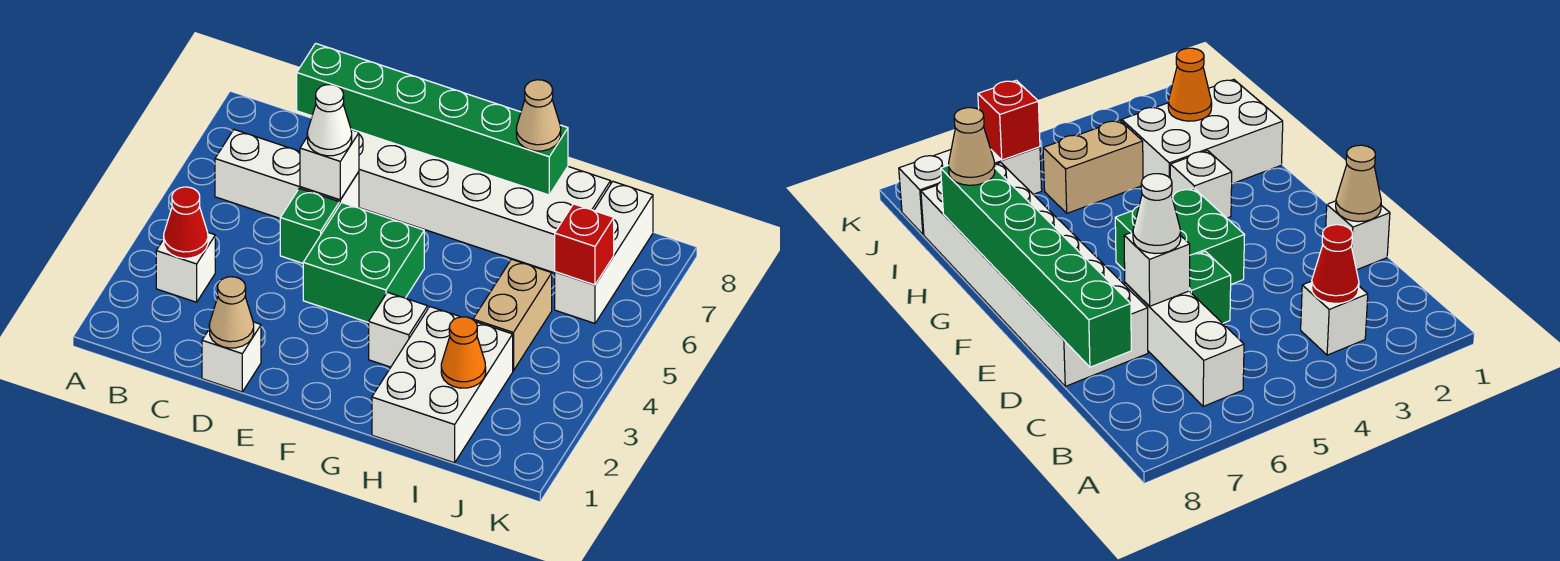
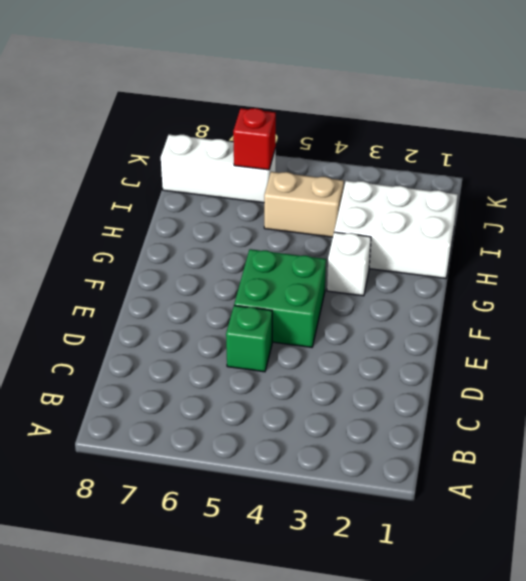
none -> white 1x1 brick [156,233,215,302]
none -> white 1x3 brick [215,130,359,218]
none -> white 1x1 brick [202,322,261,392]

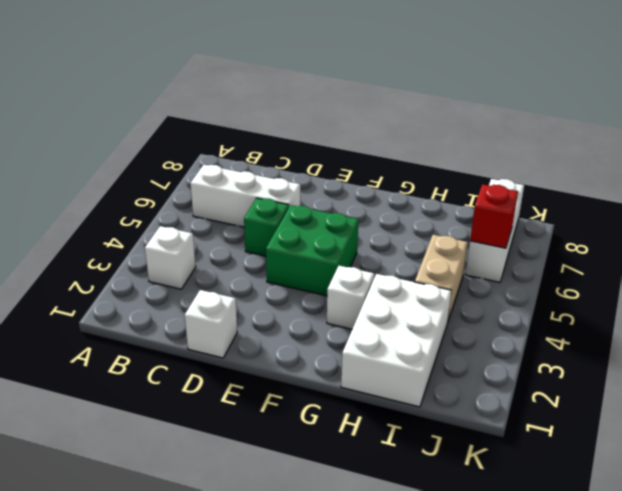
none -> white 2x6 brick [351,129,611,273]
none -> red 1x1 cone [163,187,208,258]
none -> green 1x6 brick [297,43,568,195]

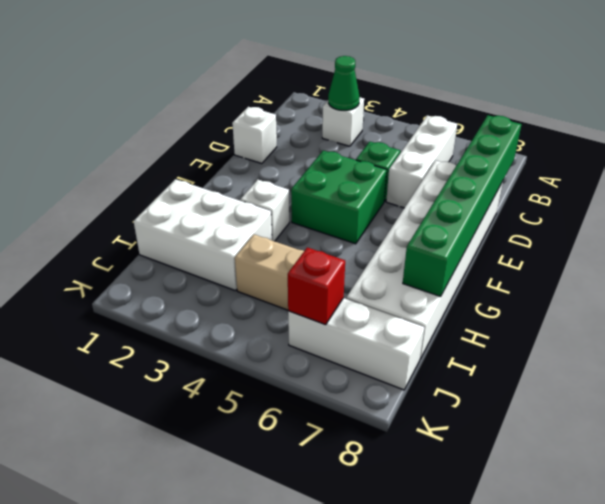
green 1x1 cone [328,56,360,110] -> red 1x1 cone [163,187,208,258]
none -> tan 1x1 cone [209,277,254,348]
none -> white 1x1 brick [300,130,359,200]
none -> orange 1x1 cone [441,317,486,388]

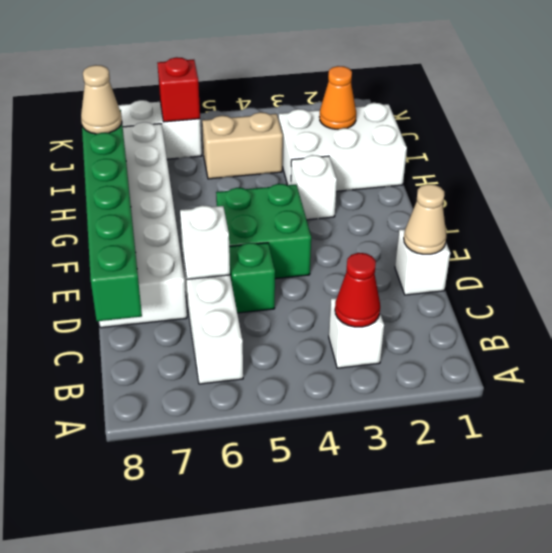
none -> white 1x1 cone [307,85,352,156]

